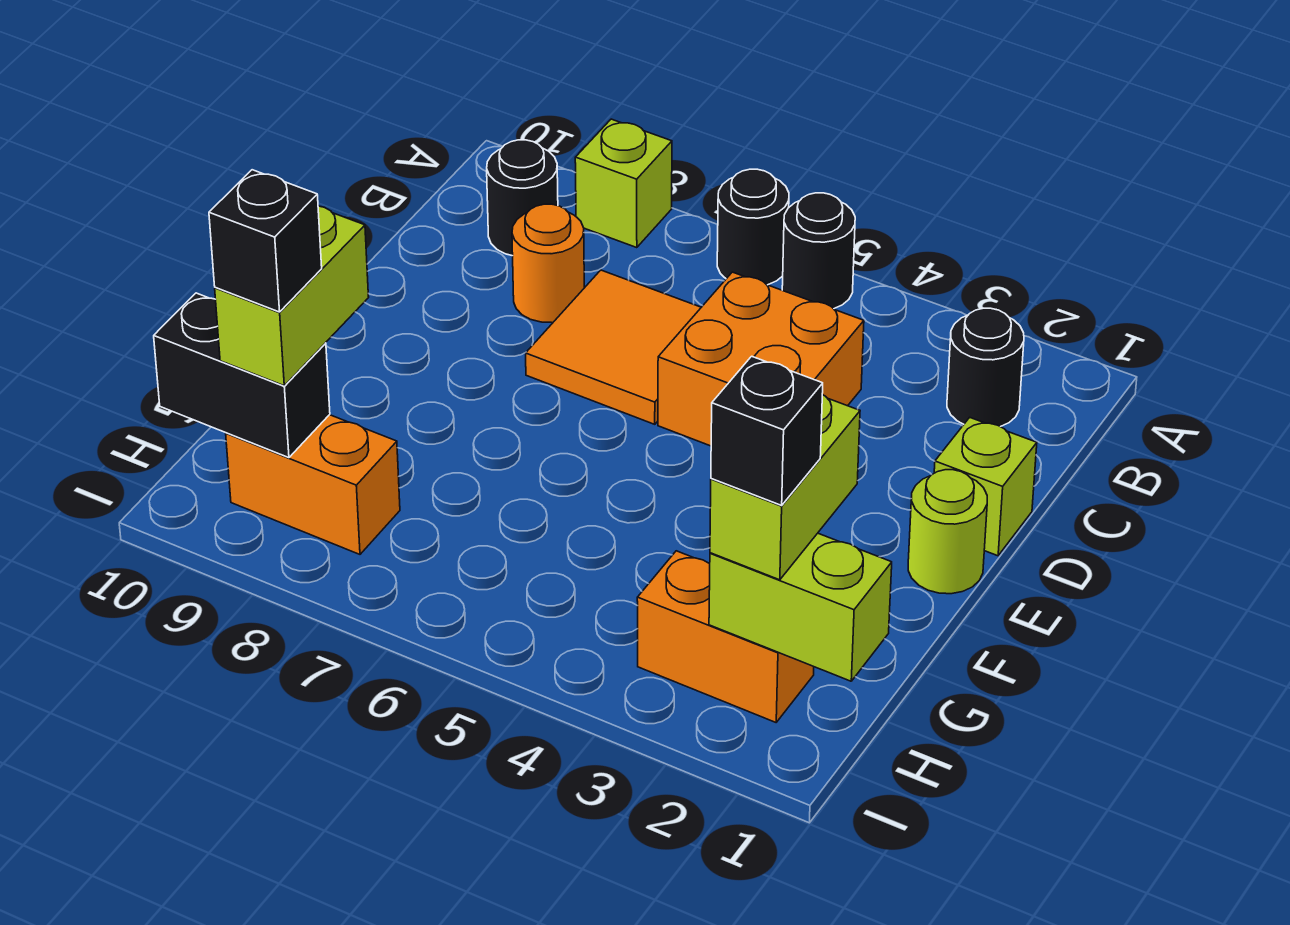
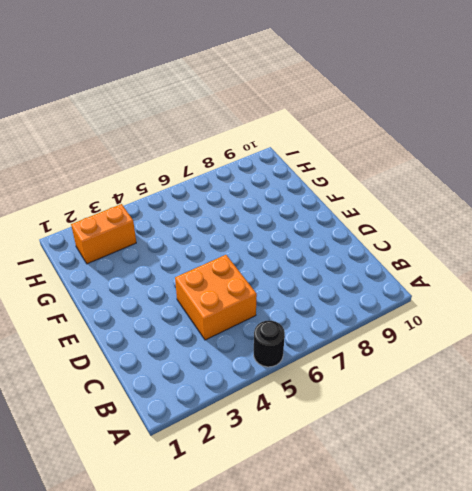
none -> black 1x1 round brick [717,169,789,285]
none -> lime 1x1 brick [575,119,672,248]
none -> black 1x1 round brick [947,308,1024,427]

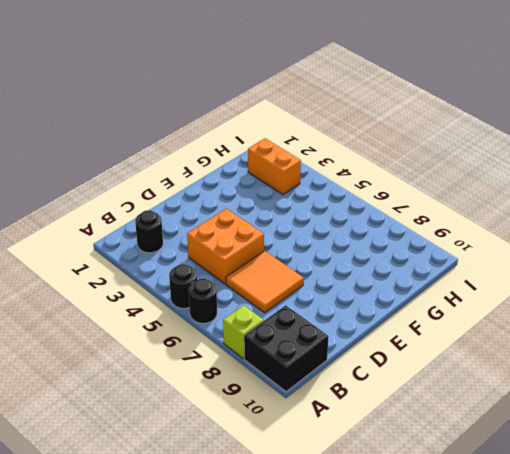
black 2x2 brick [244,306,328,392] -> black 1x1 round brick [487,140,558,256]
none -> orange 1x1 round brick [512,204,584,323]
none -> lime 1x1 brick [934,417,1037,556]
none -> lime 1x1 round brick [908,470,987,594]

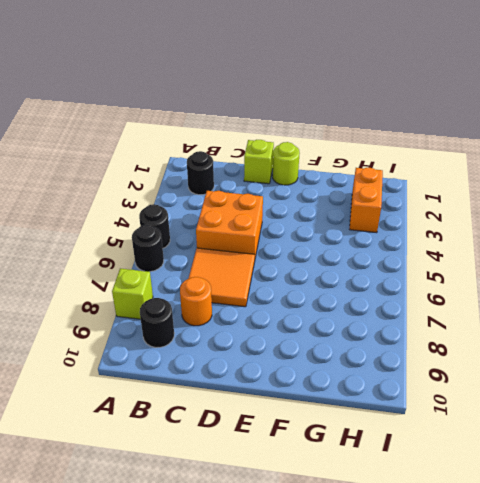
none -> orange 1x2 brick [226,415,400,554]
none -> lime 1x2 brick [709,533,892,681]
none -> black 1x2 brick [154,293,330,458]

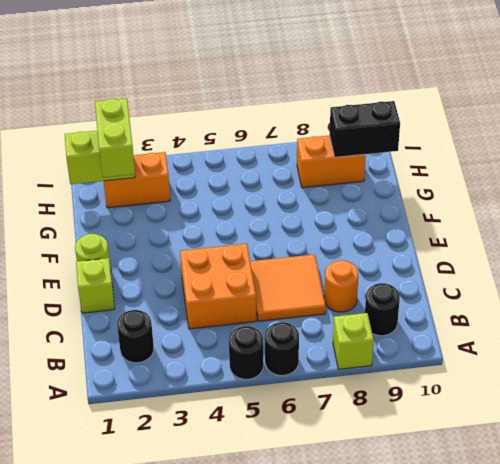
none -> lime 1x2 brick [215,206,369,386]
none -> black 1x1 brick [711,356,823,505]
none -> black 1x1 brick [209,170,322,312]

